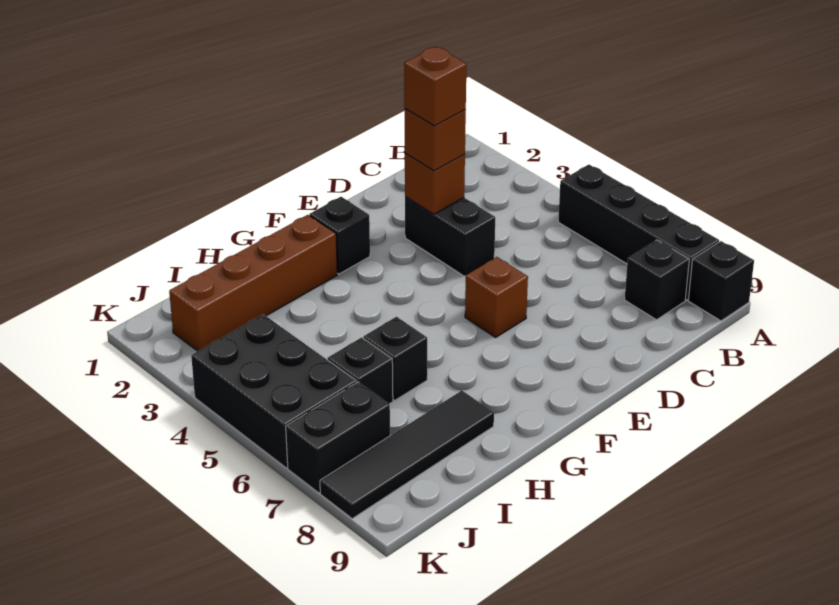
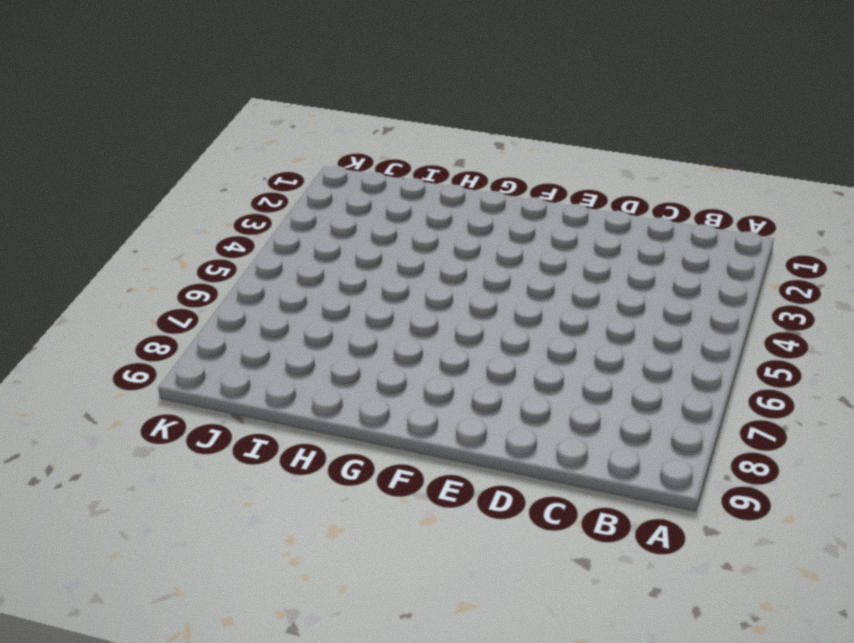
none -> black 1x4 brick [558,164,719,300]
none -> black 1x1 brick [688,241,754,321]
none -> black 1x1 brick [625,240,689,320]

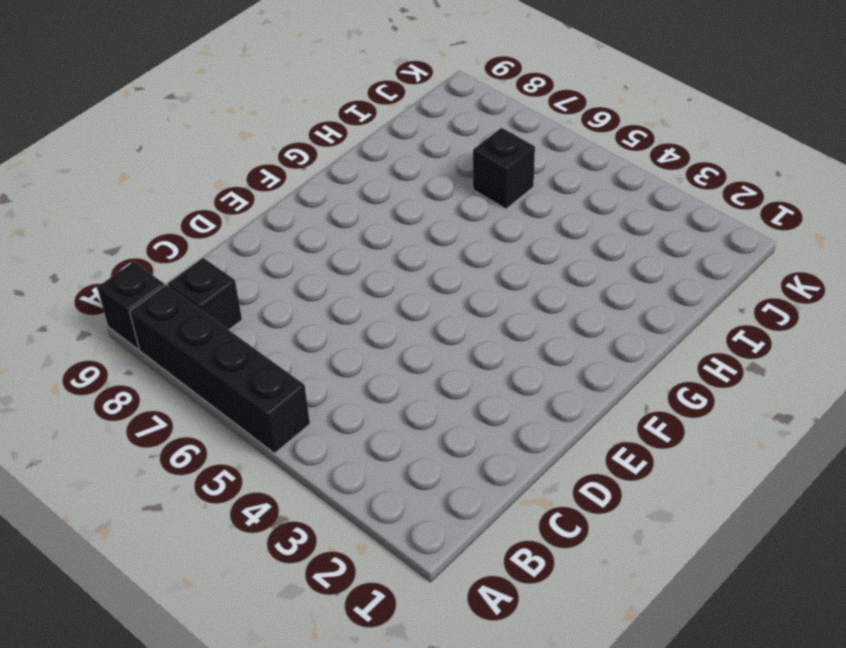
none -> black 1x2 brick [405,197,495,276]
none -> brown 1x1 brick [465,257,528,337]
none -> black 1x1 brick [310,197,370,274]

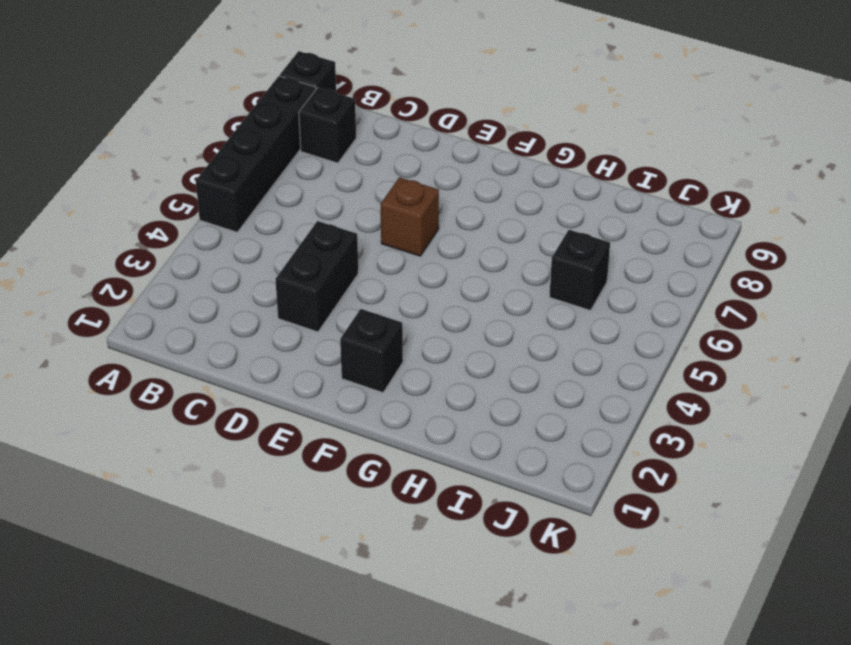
none -> brown 1x4 brick [169,215,337,351]
none -> black 1x1 brick [363,317,427,400]
none -> black 1x4 tile [320,390,494,519]

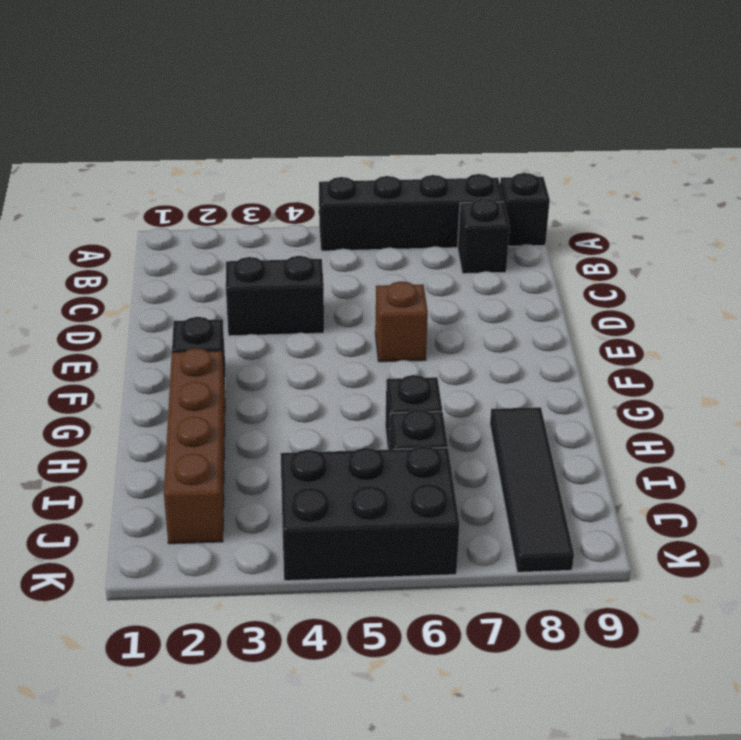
none -> black 1x2 brick [286,382,390,493]
none -> brown 1x1 brick [405,153,465,214]
none -> brown 1x1 brick [405,109,466,171]

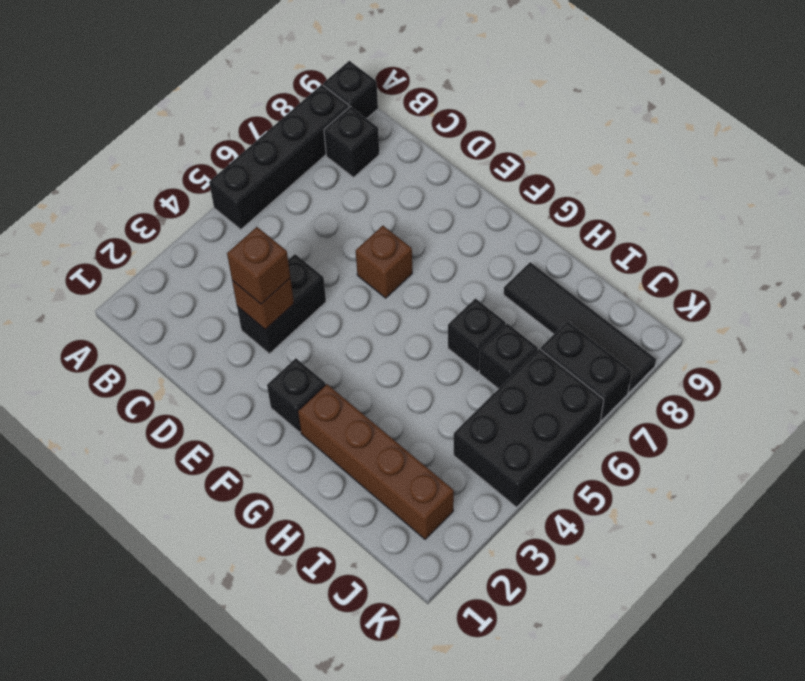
none -> brown 1x1 brick [404,47,466,126]

